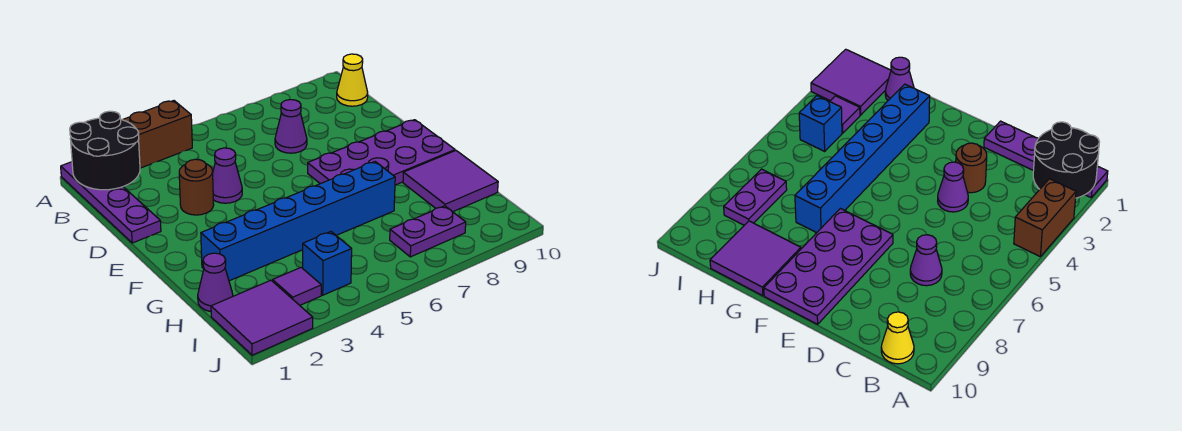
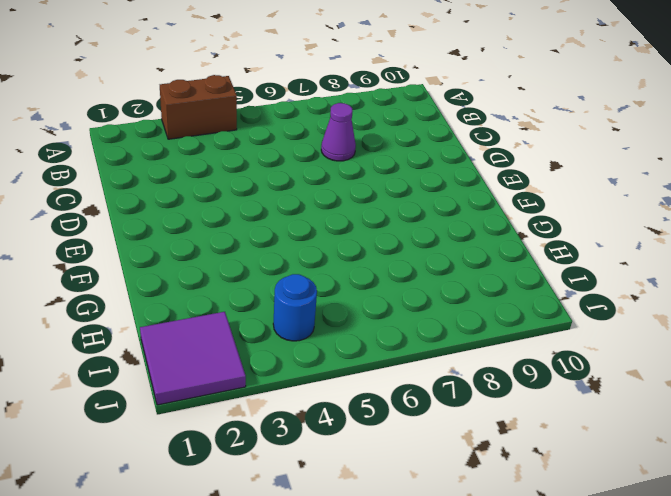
blue 1x1 round brick [273,274,317,341] -> blue 1x1 brick [303,232,352,295]
none -> purple 1x4 plate [61,162,161,243]
none -> yellow 1x1 cone [337,54,368,106]
none -> brown 1x1 round brick [179,159,214,215]

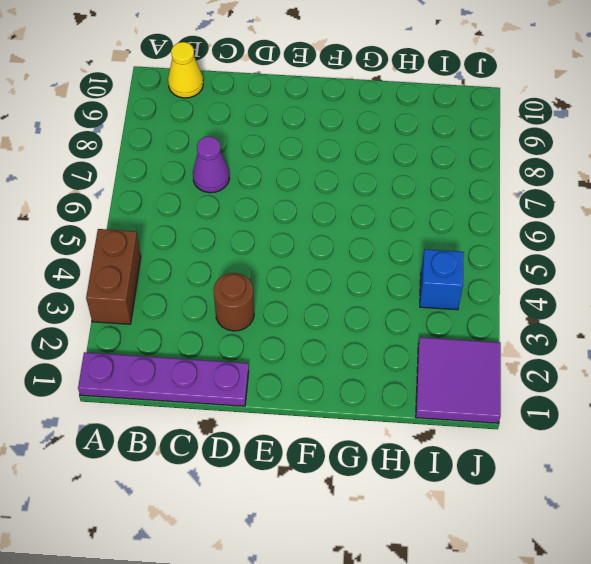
none -> purple 1x1 cone [213,148,242,203]
none -> purple 2x4 plate [308,120,455,185]
none -> blue 1x6 brick [201,162,395,281]

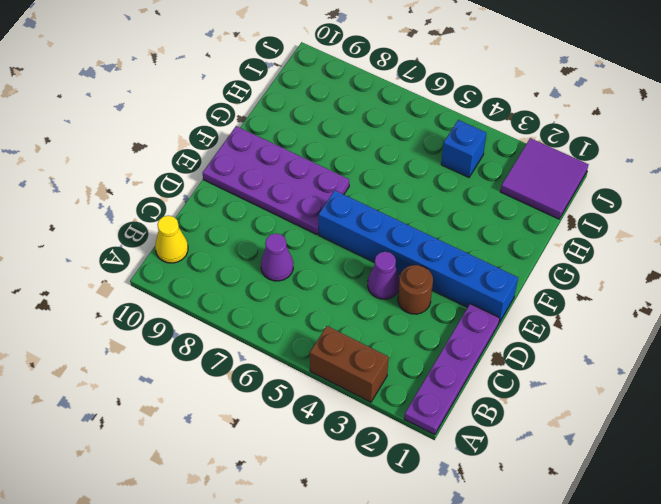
blue 1x6 brick [318,190,518,323] -> blue 1x6 brick moved to [201,162,395,281]
none -> purple 2x2 tile [403,151,498,212]
none -> purple 1x1 cone [198,253,233,311]
none -> purple 1x1 tile [273,268,321,305]

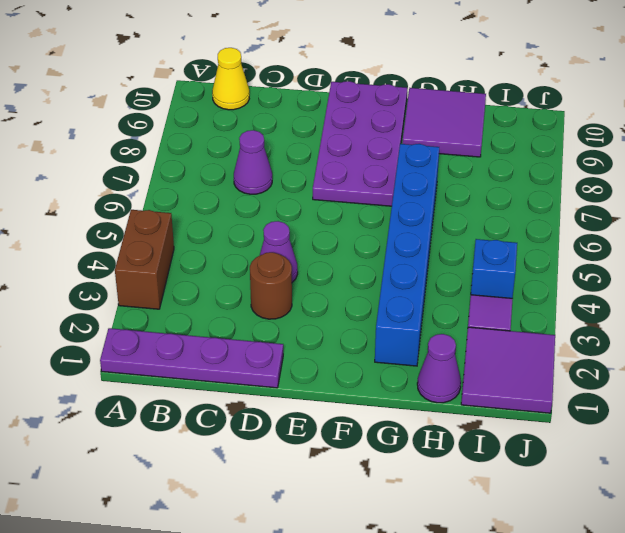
none -> purple 1x2 plate [390,206,466,257]
none -> black 2x2 round brick [70,111,140,190]

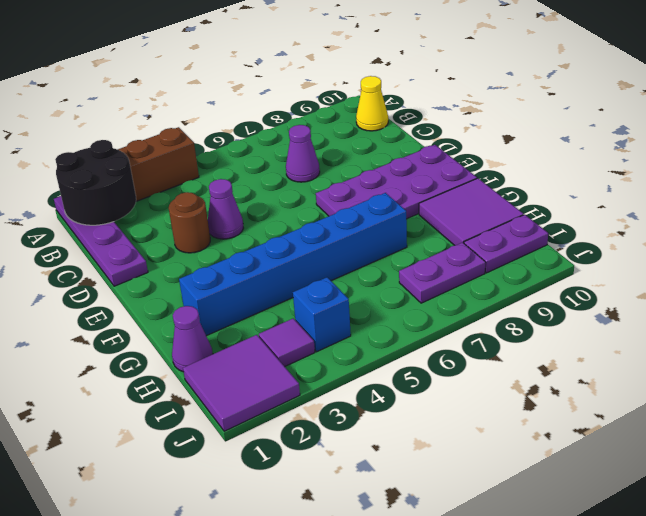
purple 1x2 plate [464,215,548,273] -> none

